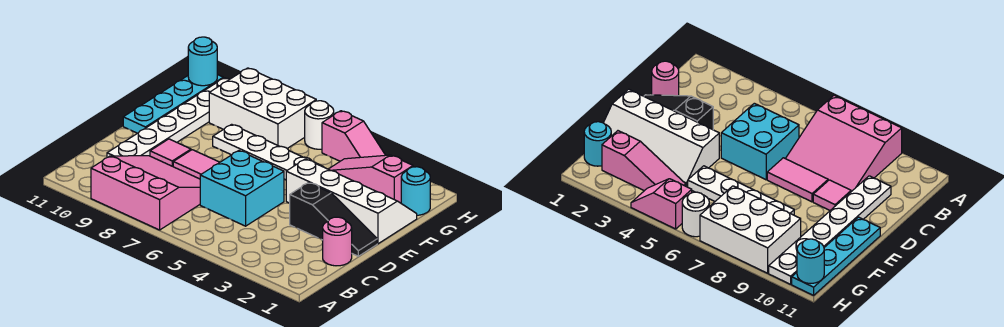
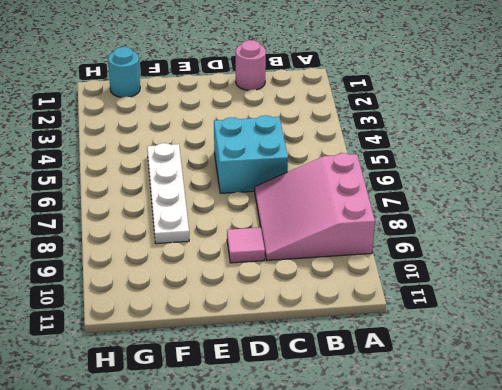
none -> white 1x6 plate [107,78,230,157]
none -> black 1x3 slope [290,183,377,256]
none -> pink 1x2 tile [173,150,220,179]

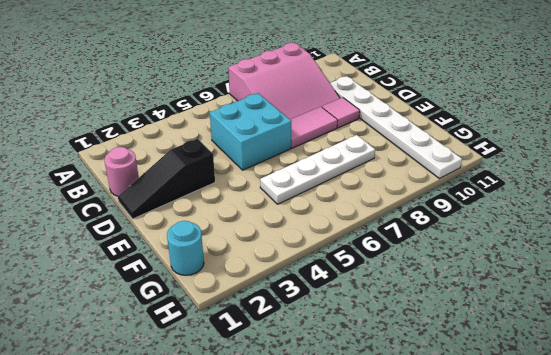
none -> white 2x4 slope [286,159,417,244]
none -> cyan 1x4 plate [123,75,223,133]
none -> pink 1x3 slope [329,155,413,203]

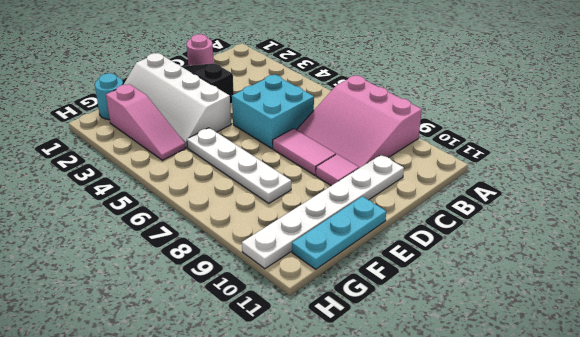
cyan 1x3 plate [292,196,386,269] -> cyan 1x4 plate [123,75,223,133]
none -> white 2x3 brick [209,68,316,148]
none -> pink 1x2 slope [322,111,385,161]
none -> white 1x1 round brick [305,101,334,149]

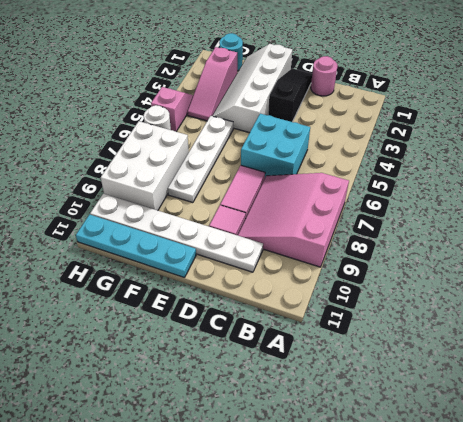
none -> cyan 1x1 round brick [188,37,217,86]

